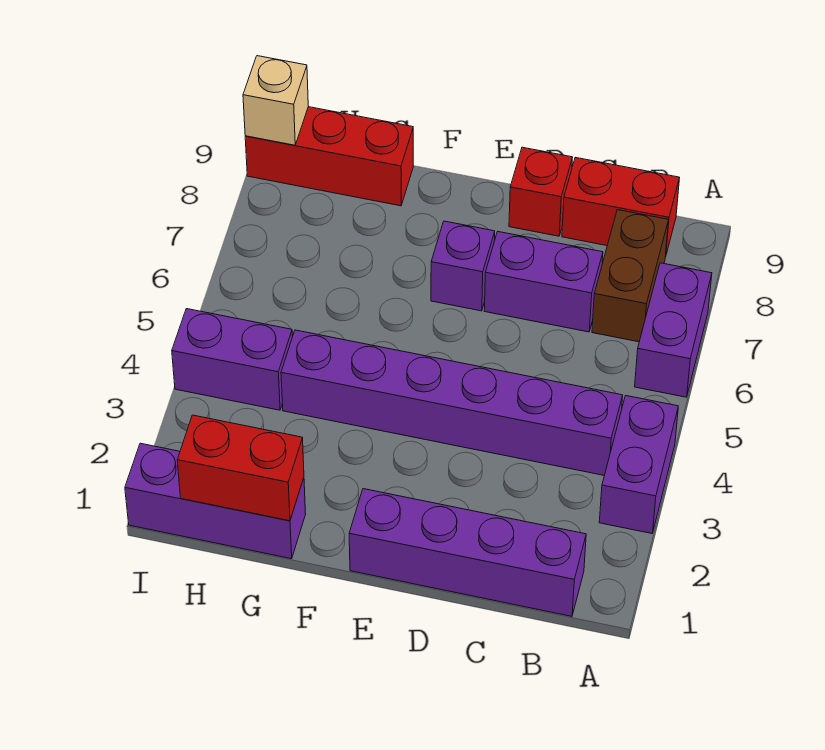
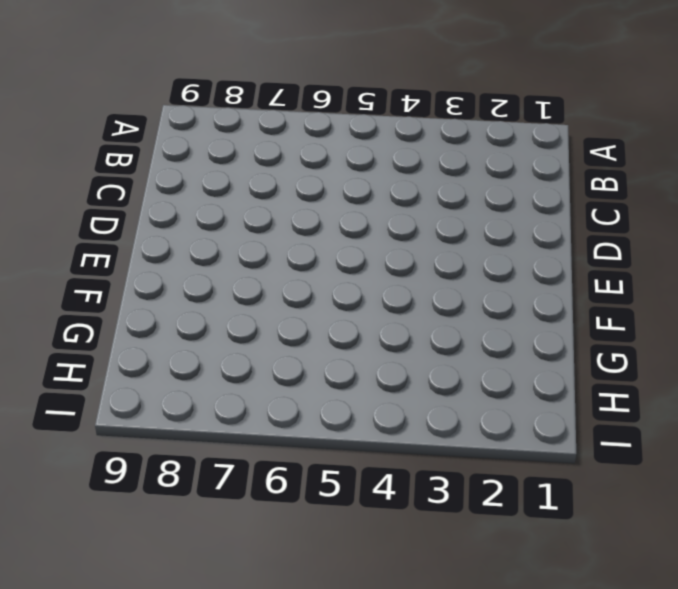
none -> purple 1x2 brick [599,396,678,533]
none -> purple 1x2 brick [635,263,712,397]
none -> purple 1x4 brick [349,489,586,616]

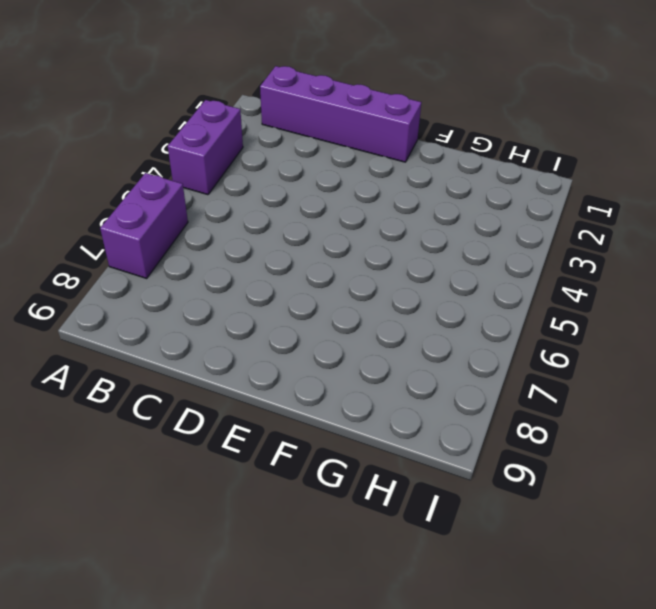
none -> purple 1x6 brick [281,330,623,475]
none -> brown 1x2 brick [592,210,668,342]
none -> red 1x2 brick [562,157,679,257]

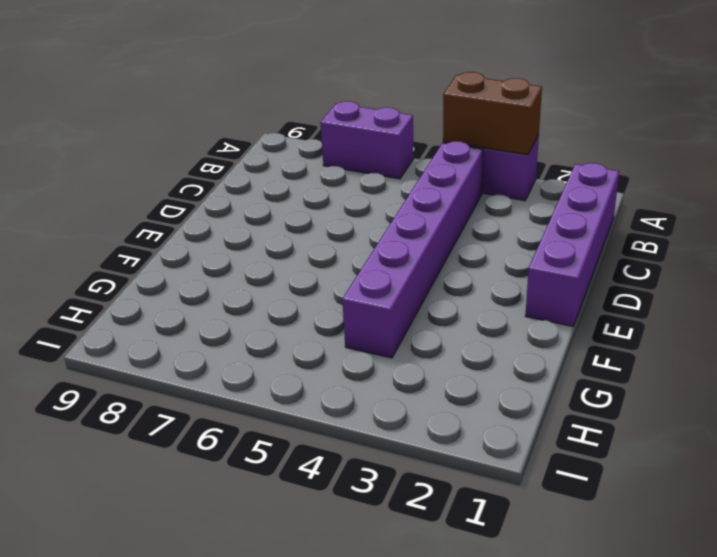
brown 1x2 brick [443,72,542,155] -> brown 1x2 brick moved to [592,210,668,342]
none -> red 1x2 brick [562,157,679,257]
none -> purple 1x2 brick [484,232,603,332]
none -> red 1x1 brick [509,147,573,236]

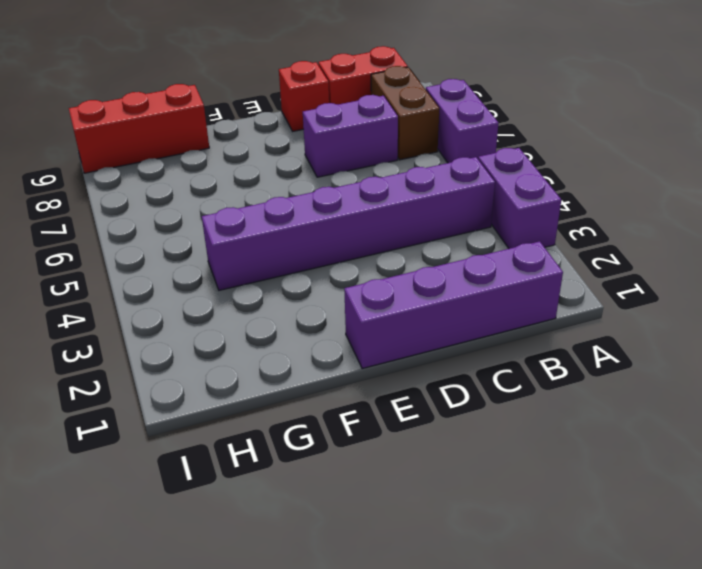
none -> purple 1x1 brick [431,221,495,311]
none -> purple 1x3 brick [125,443,306,559]
none -> purple 1x2 brick [172,309,292,410]

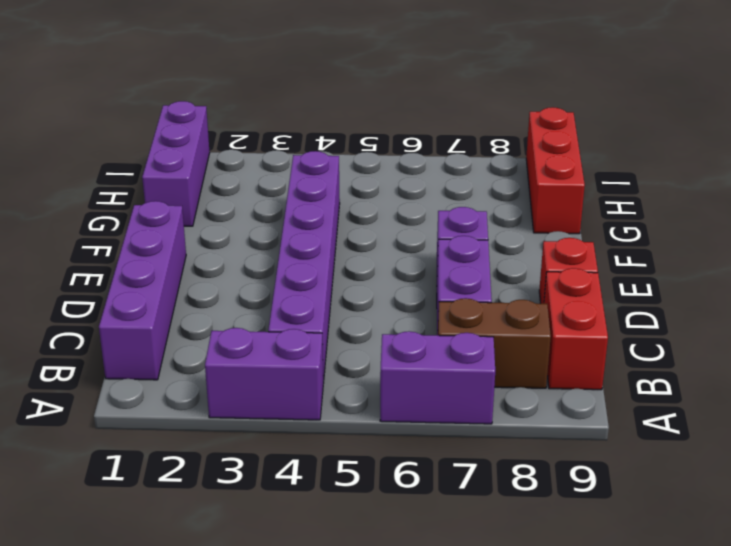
none -> purple 1x2 brick [172,309,292,410]
none -> red 1x2 brick [177,415,304,521]
none -> tan 1x1 brick [243,56,308,145]

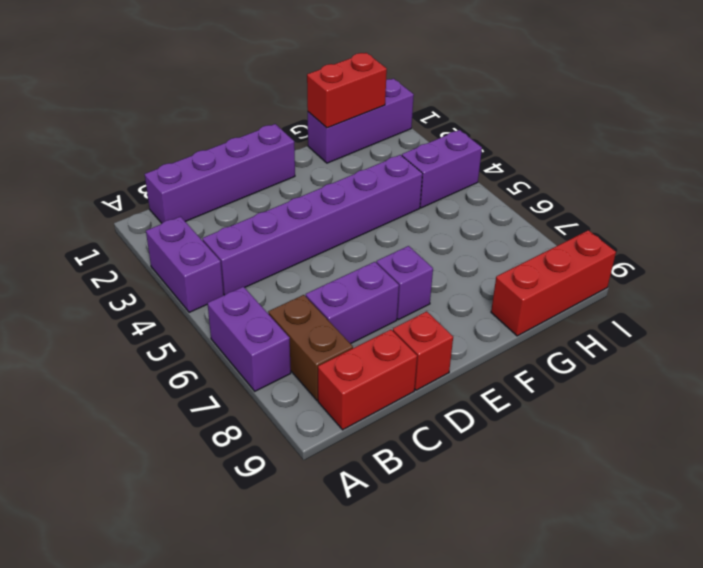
none -> tan 1x1 brick [243,56,308,145]

